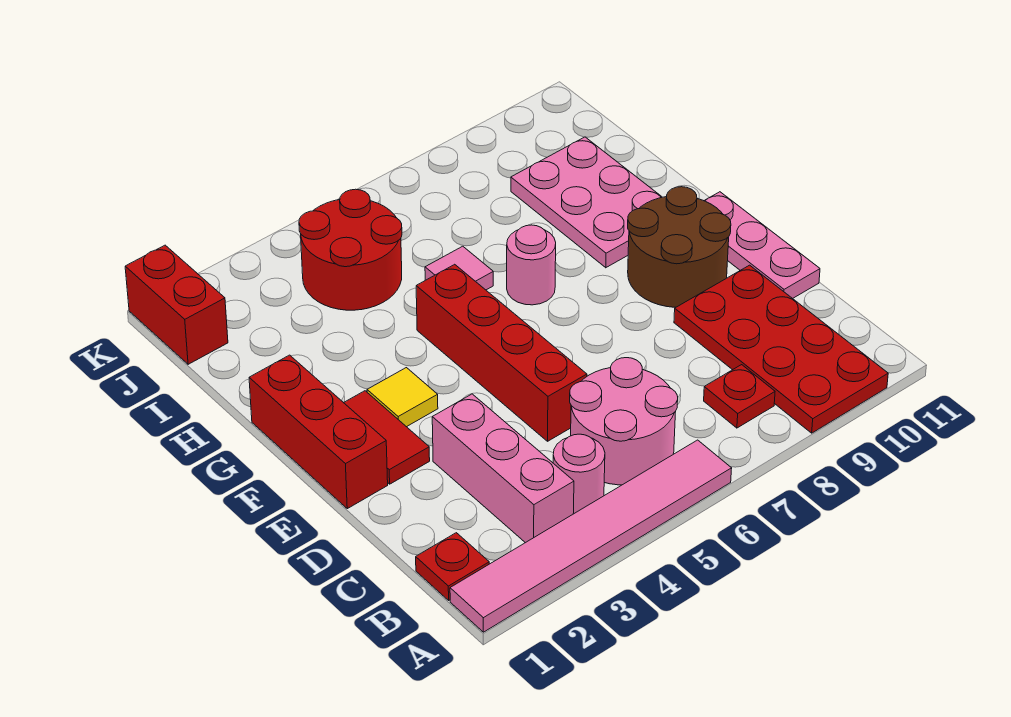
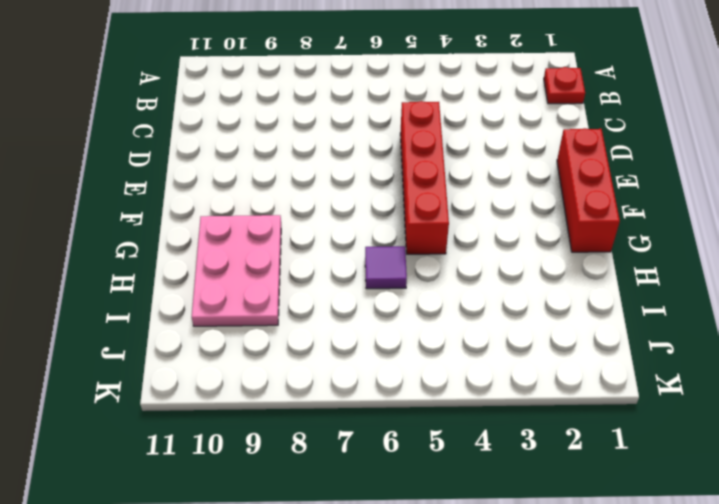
purple 1x1 tile [365,246,407,289] -> pink 1x1 tile [425,246,493,290]
none -> pink 1x6 tile [450,440,732,632]
none -> red 2x4 plate [674,265,888,433]
none -> pink 1x3 brick [432,394,574,543]

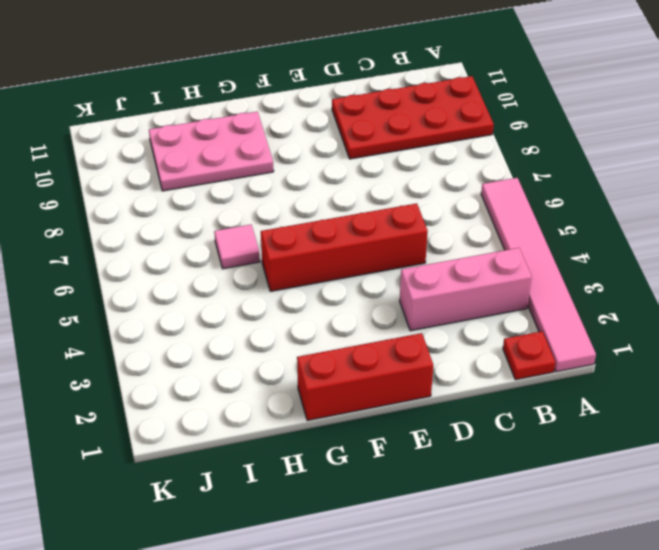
none -> pink 1x1 round brick [553,434,605,514]
none -> pink 2x2 round brick [570,358,678,485]
none -> red 1x1 plate [704,365,775,428]

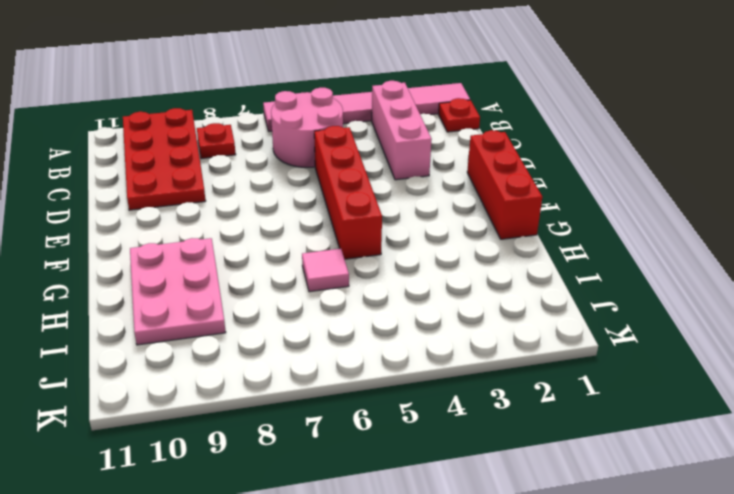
none -> pink 1x1 round brick [553,434,605,514]
none -> pink 1x3 plate [704,192,820,299]
none -> red 1x2 tile [344,391,430,484]

